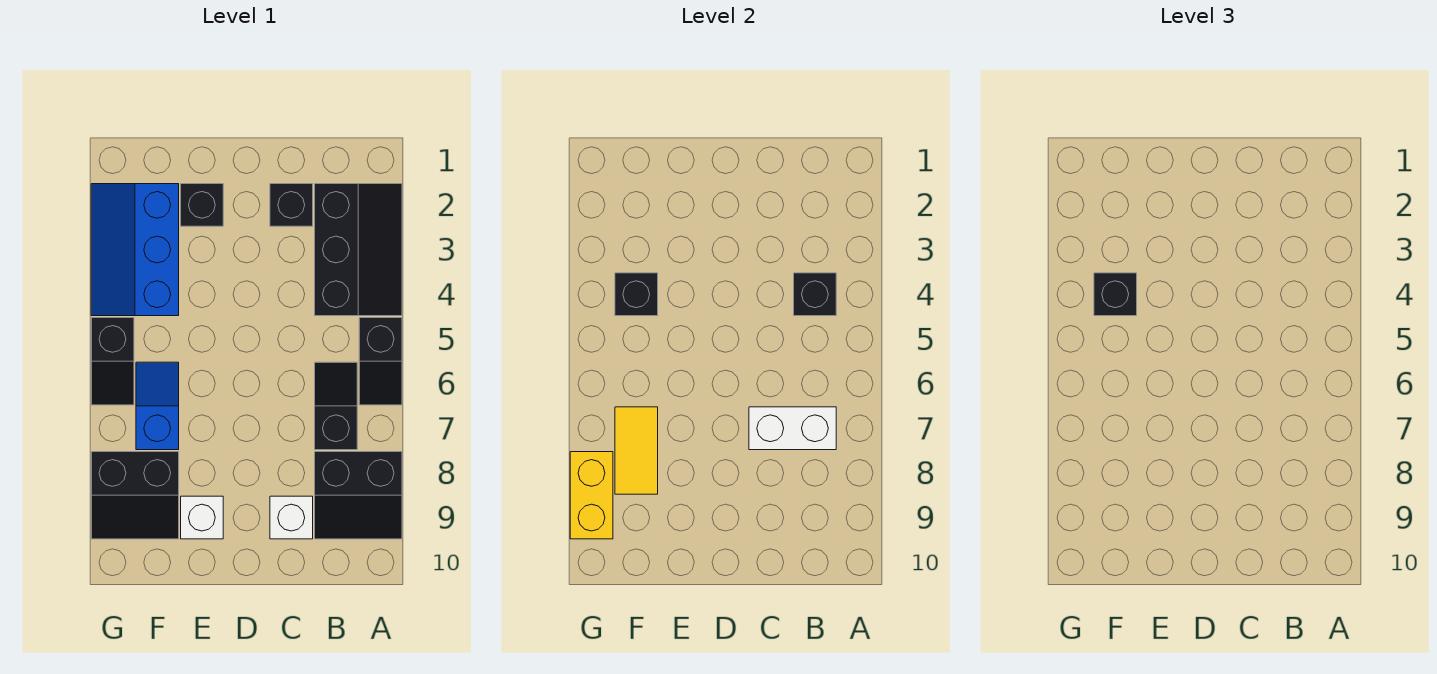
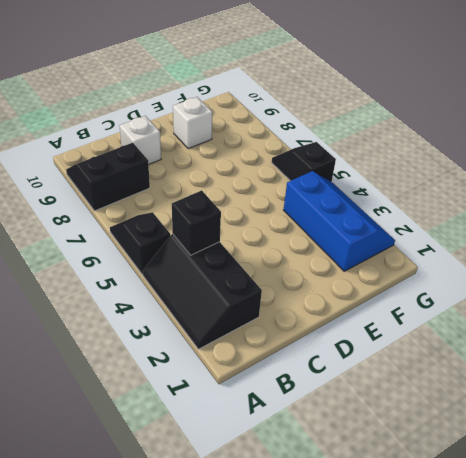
none -> black 1x2 slope [315,362,357,450]
none -> black 1x1 brick [270,184,313,226]
none -> black 1x1 brick [181,184,223,226]

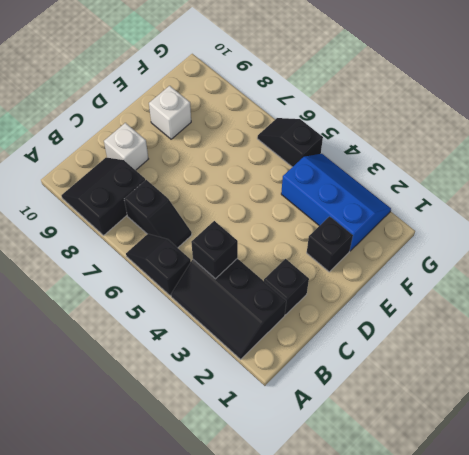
none -> blue 1x2 slope [136,362,179,450]
none -> black 2x2 slope [91,452,179,539]
none -> white 1x2 brick [749,407,836,450]

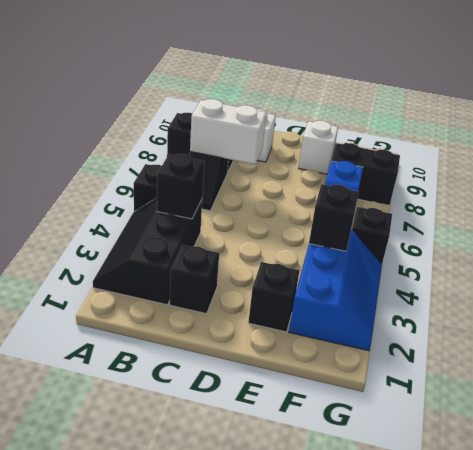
none -> yellow 1x2 tile [615,407,658,494]
none -> yellow 1x2 brick [570,452,613,539]
none -> black 1x1 brick [1094,273,1137,316]

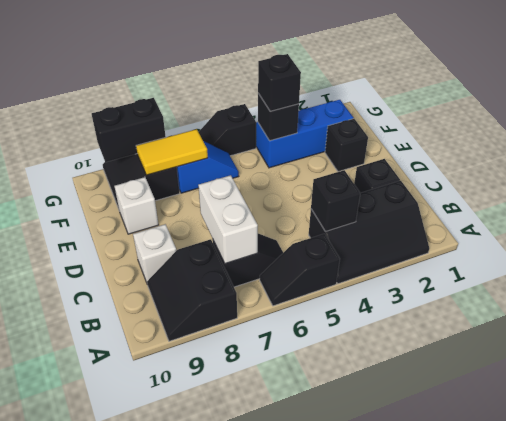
black 1x2 brick [92,98,166,162] -> yellow 1x2 brick [570,452,613,539]

